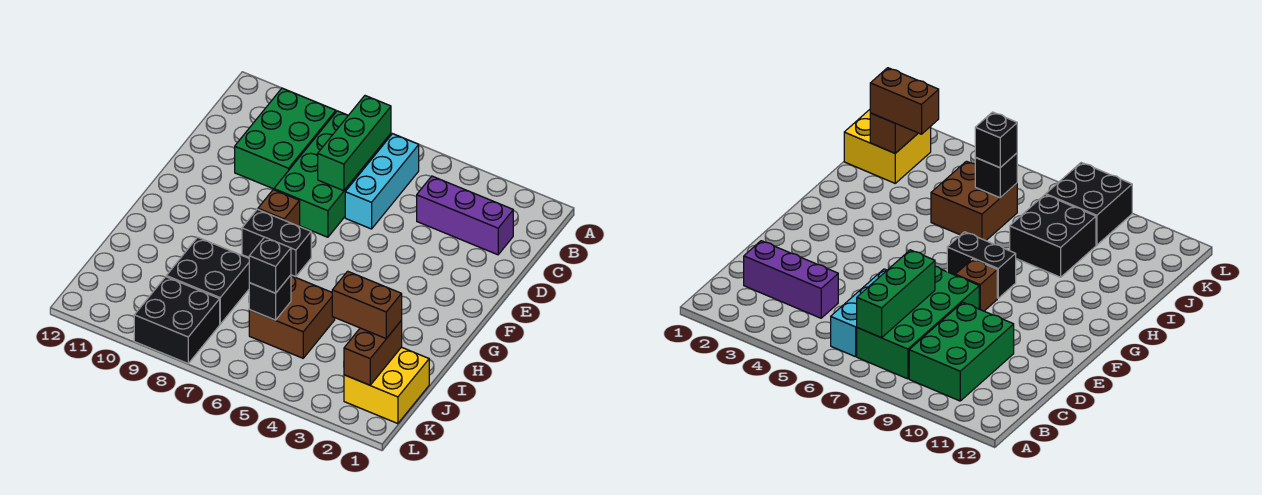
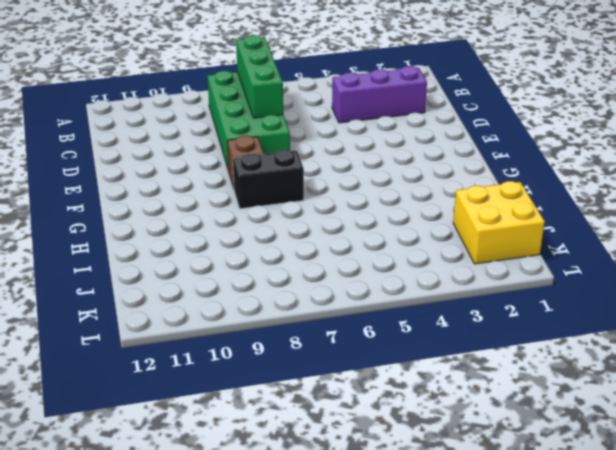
none -> cyan 1x3 brick [345,134,419,229]
none -> green 2x3 brick [235,88,336,189]
none -> brown 2x2 brick [249,276,335,358]

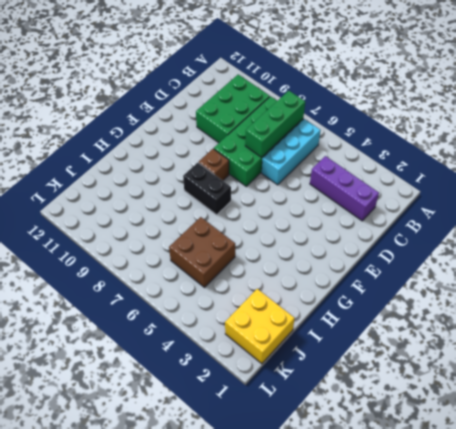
none -> black 2x2 brick [166,237,249,324]
none -> black 2x2 brick [134,277,220,363]
none -> brown 1x2 brick [344,321,402,385]

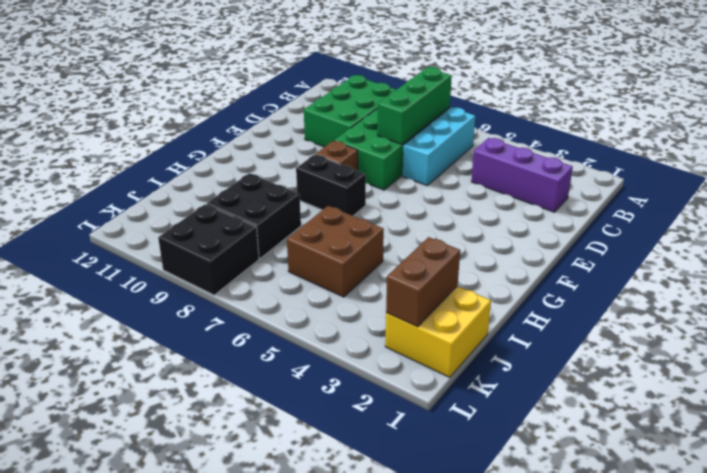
none -> black 1x1 brick [249,275,291,320]
none -> brown 1x2 brick [332,271,402,338]
none -> black 1x1 brick [249,237,291,293]

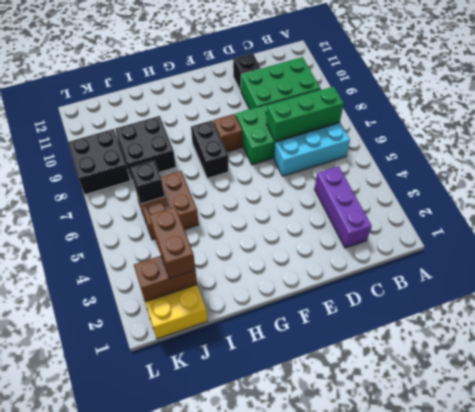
black 1x1 brick [233,53,261,91] -> black 1x1 brick moved to [249,237,291,293]

